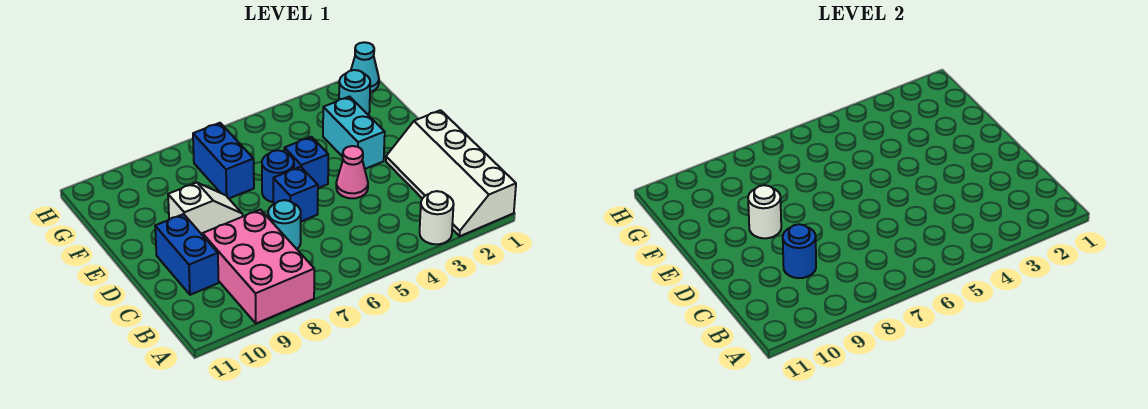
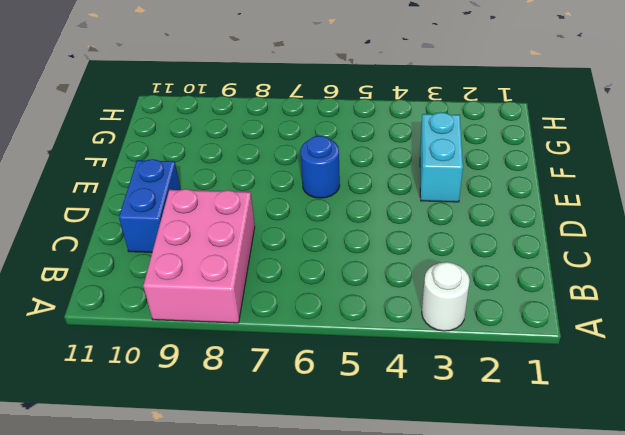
none -> white 2x4 slope [386,110,516,236]
none -> cyan 1x1 round brick [268,200,301,249]
none -> pink 1x1 cone [336,146,368,198]

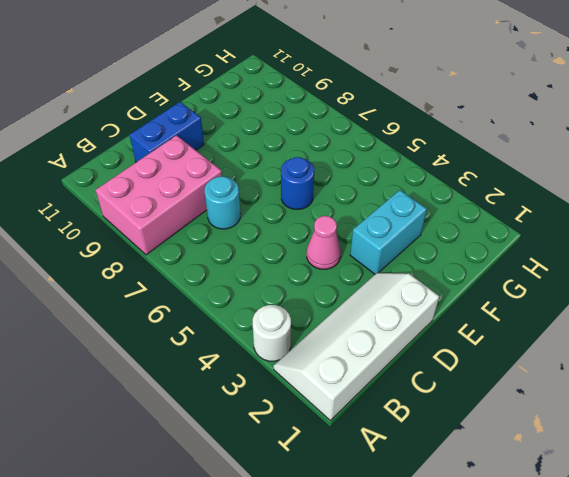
none -> blue 1x1 brick [273,167,318,221]
none -> blue 1x1 brick [284,137,328,188]
none -> white 1x2 slope [168,183,242,235]

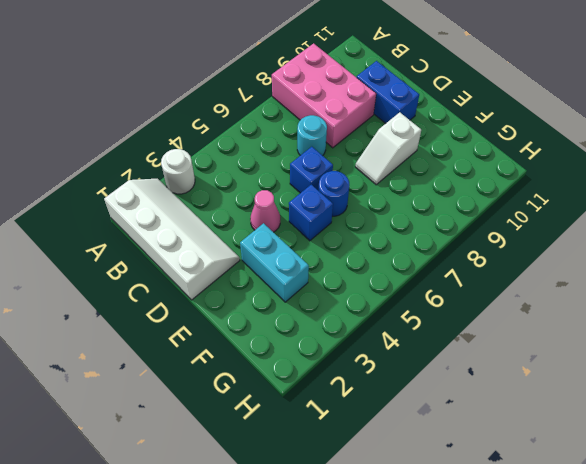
none -> blue 1x2 brick [193,123,254,198]
none -> cyan 1x1 round brick [339,70,370,115]
none -> cyan 1x1 cone [351,42,379,92]

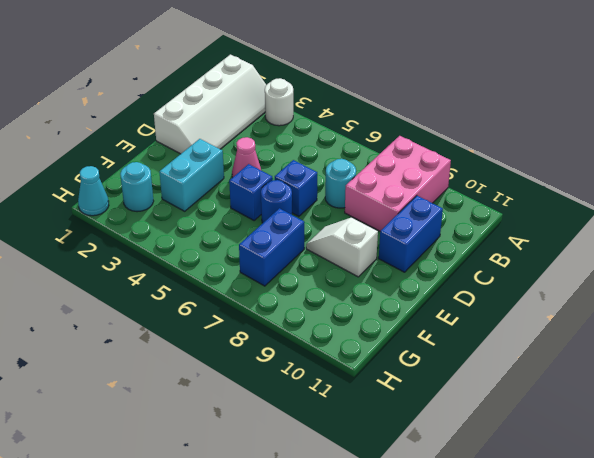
none -> blue 1x1 round brick [783,224,816,278]
none -> white 1x1 round brick [748,185,781,238]

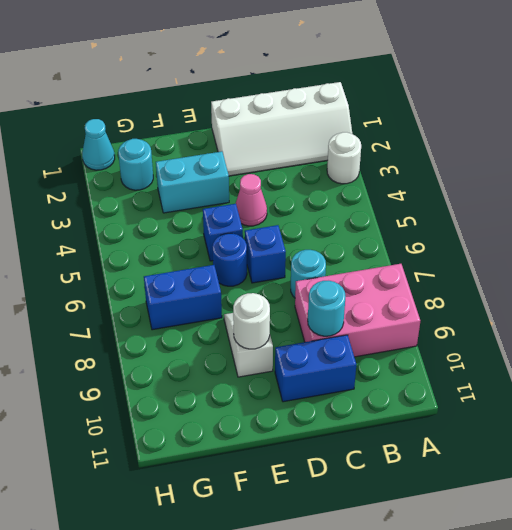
cyan 1x1 round brick [308,281,346,336] -> blue 1x1 round brick [783,224,816,278]

